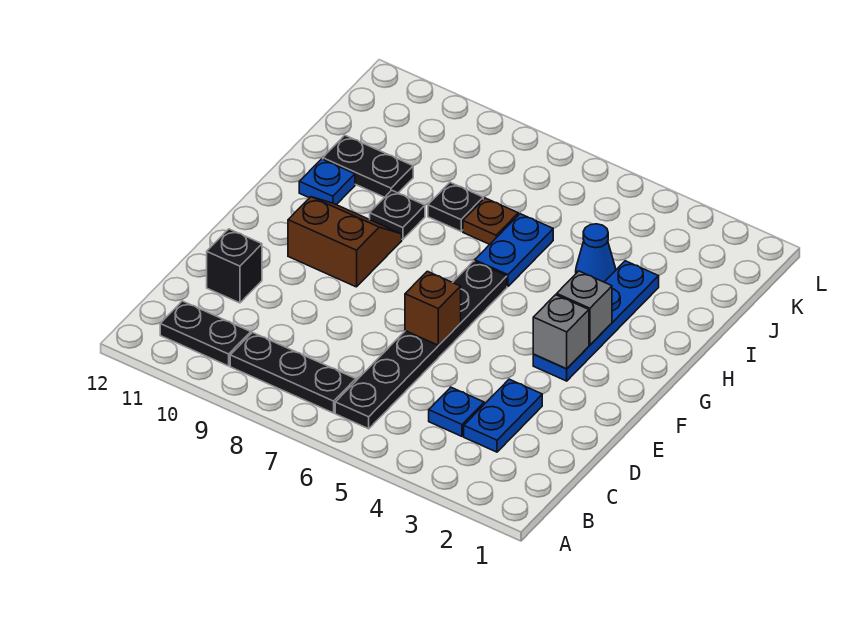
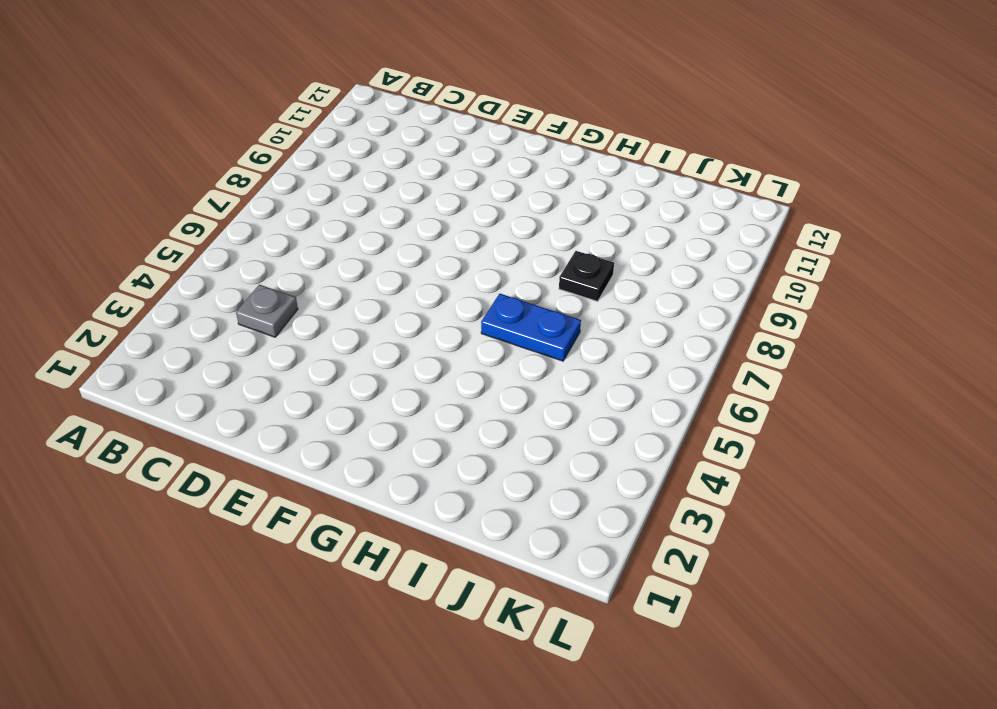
grey 1x1 plate [236,285,298,337] -> blue 1x1 plate [429,387,484,436]
none -> black 1x6 plate [335,261,507,429]
none -> black 1x3 plate [230,333,356,413]
none -> black 1x2 plate [160,301,251,366]

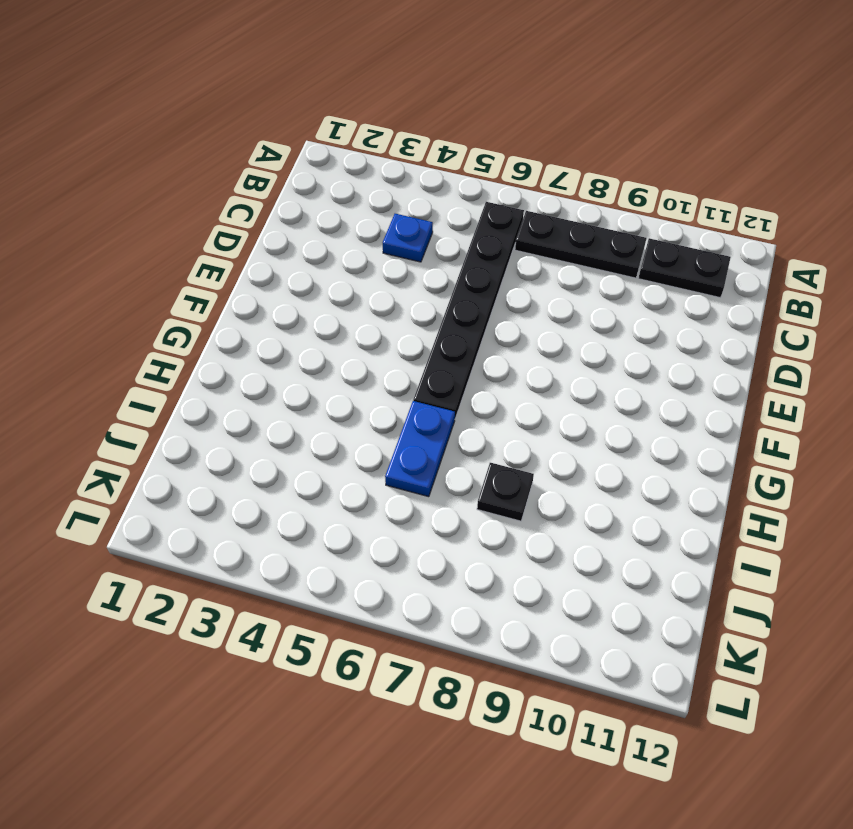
none -> blue 1x2 plate [464,379,542,452]
none -> black 1x1 brick [207,229,262,303]
none -> blue 1x4 plate [533,261,659,381]

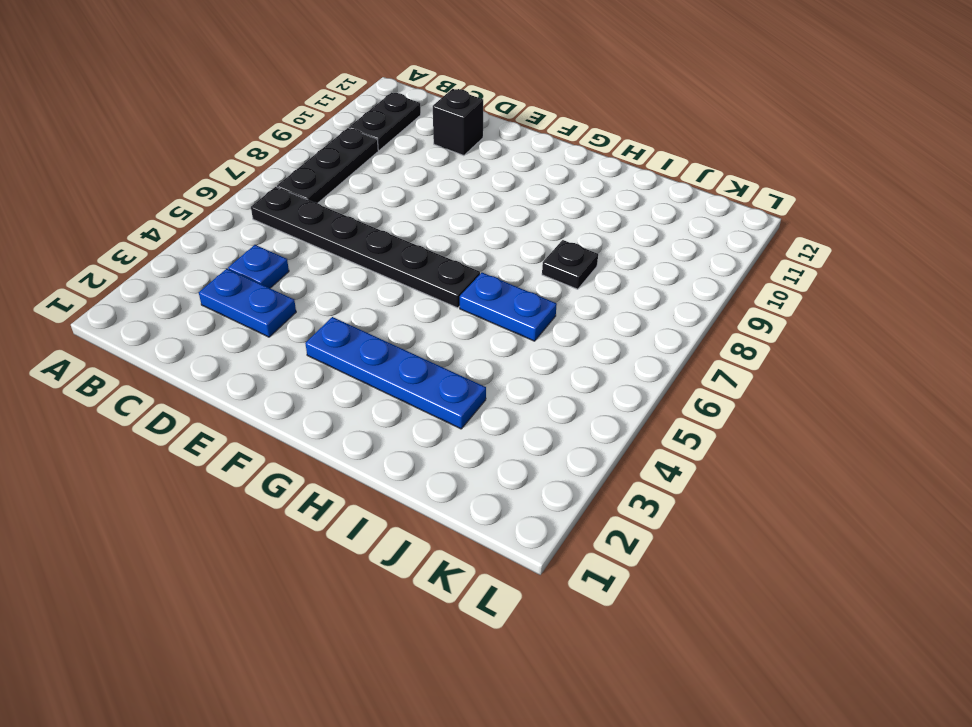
none -> brown 2x2 slope [288,197,402,287]
none -> black 1x1 plate [370,190,425,240]
none -> blue 1x1 plate [299,159,355,205]

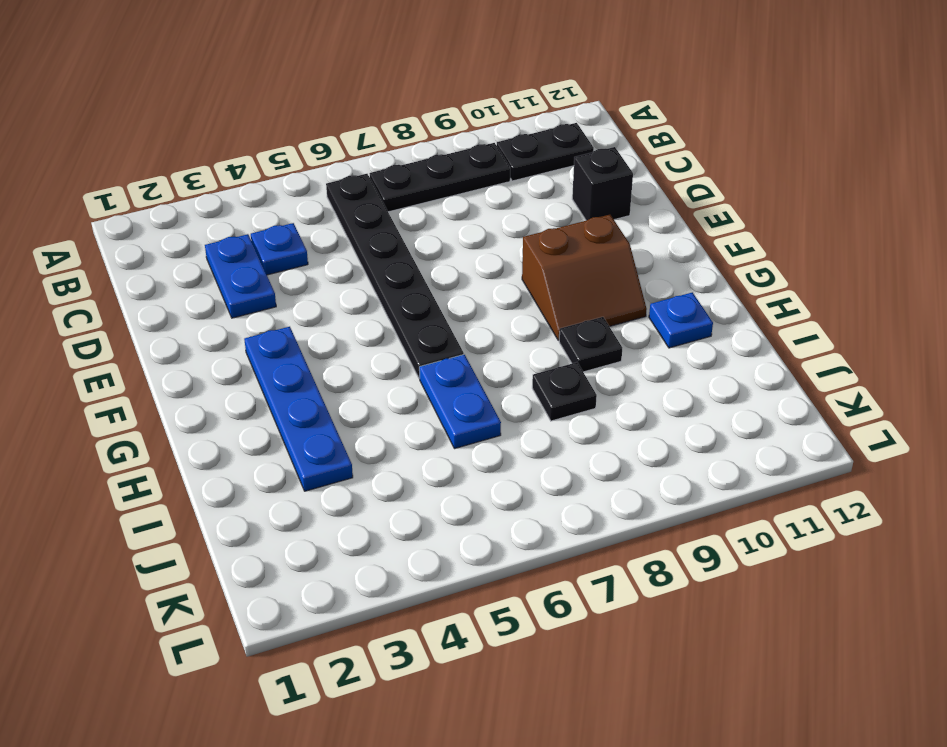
none -> blue 1x1 cone [576,224,616,282]
none -> brown 1x1 plate [463,198,518,244]
none -> black 1x2 plate [323,135,413,197]

